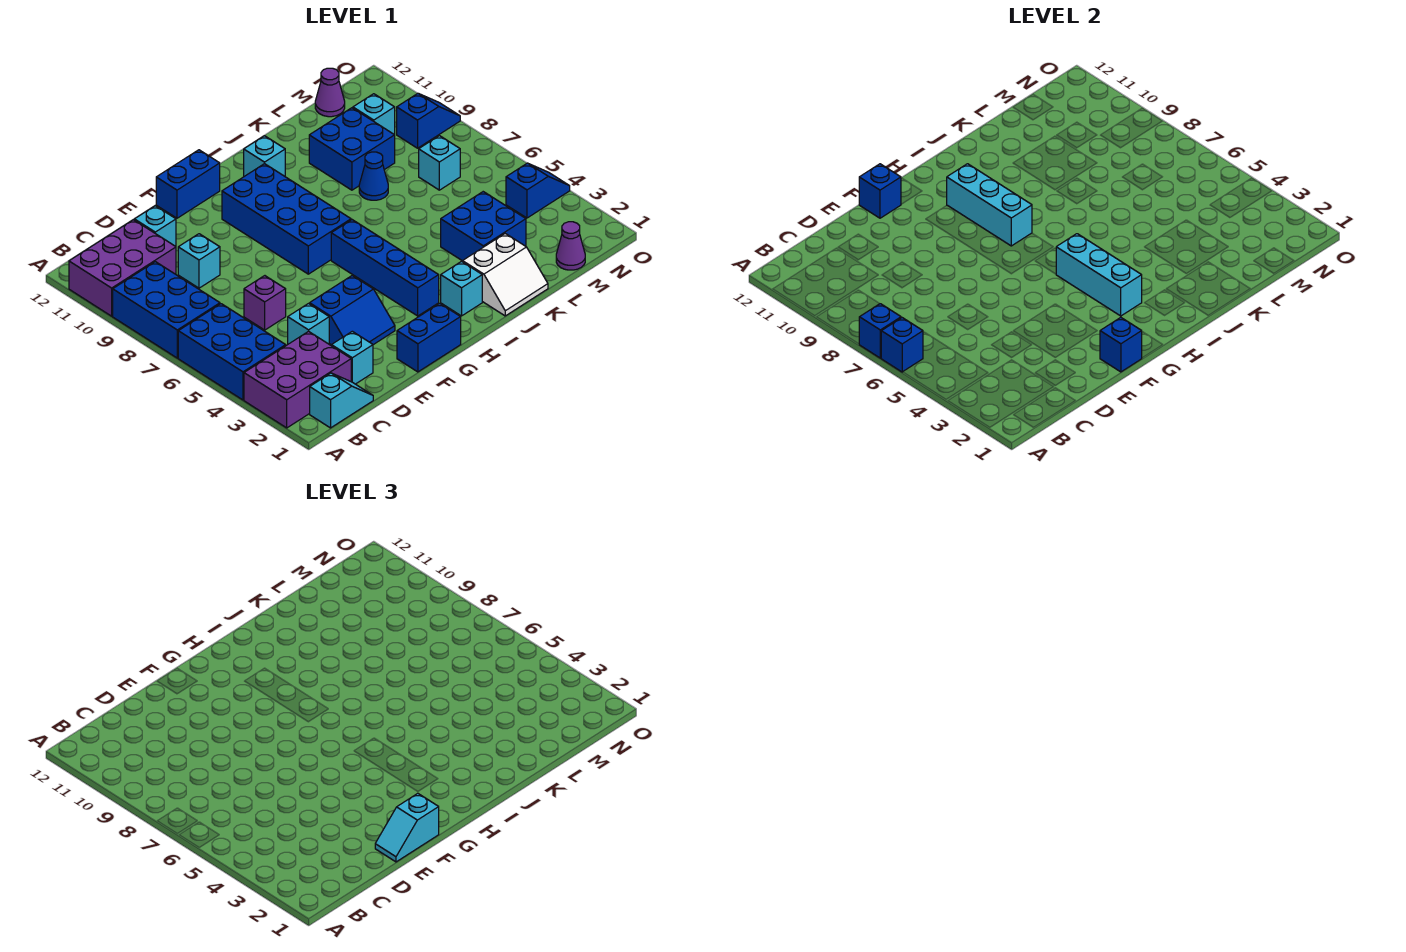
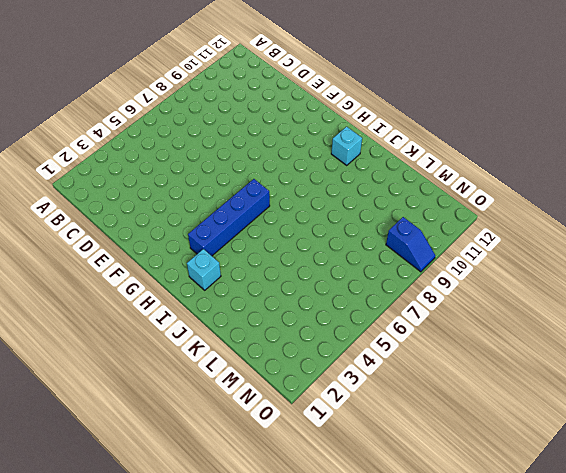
none -> purple 2x3 brick [244,331,351,428]
none -> blue 2x3 brick [178,304,286,400]
none -> blue 2x3 brick [113,262,220,358]
none -> purple 2x3 brick [69,220,176,316]

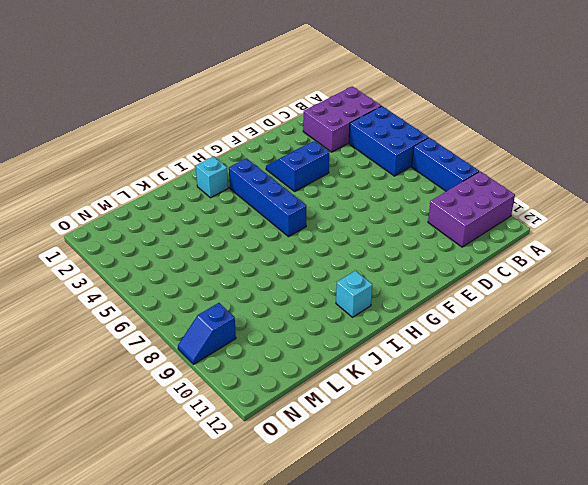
blue 1x3 brick [412,138,479,191] -> blue 2x3 brick [113,262,220,358]
none -> cyan 1x2 slope [310,373,373,428]
none -> cyan 1x1 brick [331,331,373,384]
none -> cyan 1x1 brick [288,304,329,344]
none -> purple 1x1 brick [244,276,286,330]

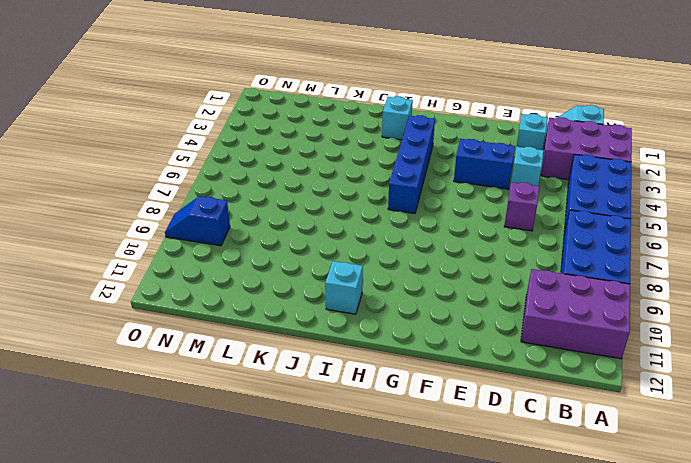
none -> cyan 1x1 brick [178,234,220,288]
none -> cyan 1x1 brick [134,206,176,246]
none -> blue 1x2 brick [397,303,461,372]
none -> blue 1x2 brick [156,150,220,218]

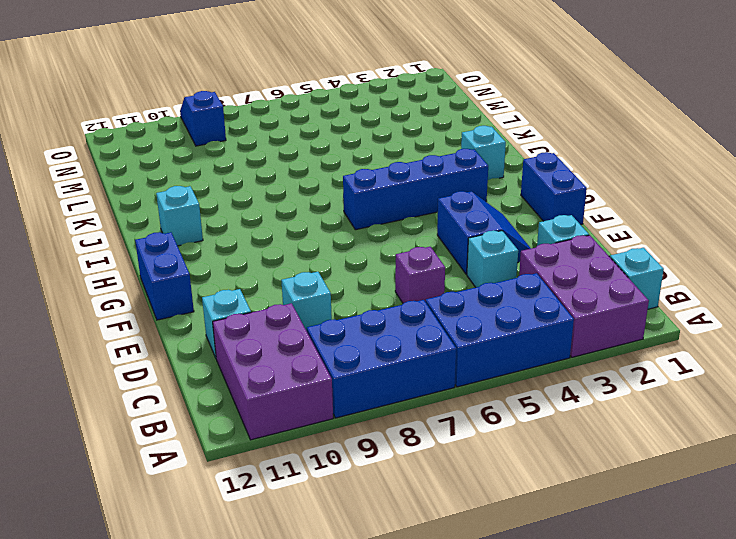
none -> blue 2x4 brick [222,164,351,274]
none -> white 2x2 slope [463,234,548,316]
none -> blue 2x2 brick [441,192,526,261]
none -> blue 1x1 cone [359,152,388,200]

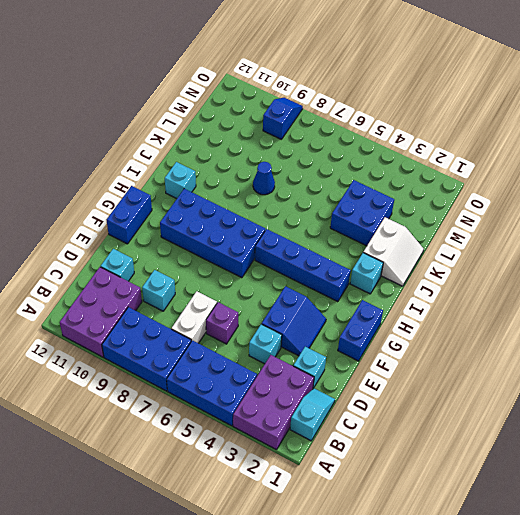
white 1x2 brick [171,291,217,343] -> none
none -> blue 2x2 brick [309,108,395,190]
none -> purple 1x1 cone [556,222,585,270]
none -> cyan 1x1 brick [419,136,460,190]
none -> cyan 1x1 brick [353,94,395,135]

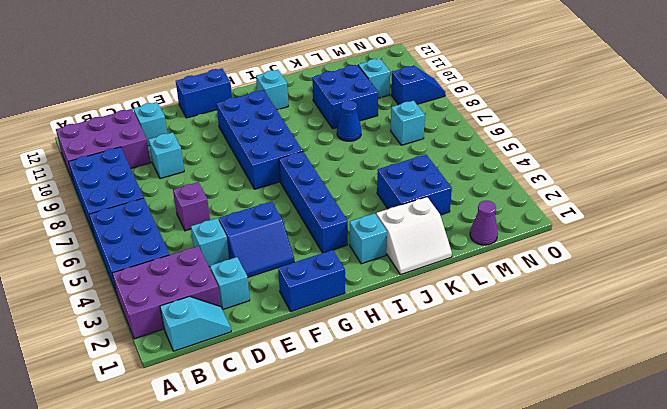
none -> purple 1x1 cone [315,68,345,117]
none -> blue 1x2 slope [506,163,570,218]
none -> blue 1x1 brick [881,318,923,372]
none -> blue 1x1 brick [859,304,901,358]

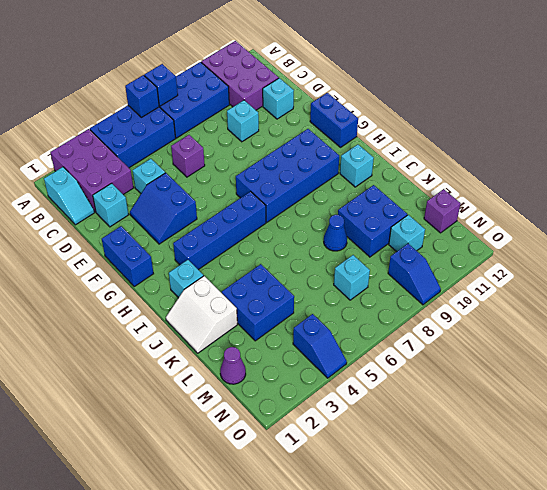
purple 1x1 brick [424,189,461,233] -> purple 1x1 cone [315,68,345,117]
none -> blue 1x1 brick [1100,317,1142,372]
none -> blue 1x1 brick [859,164,901,218]
none -> cyan 1x3 brick [1056,234,1142,316]
none -> cyan 1x3 brick [947,164,1032,246]

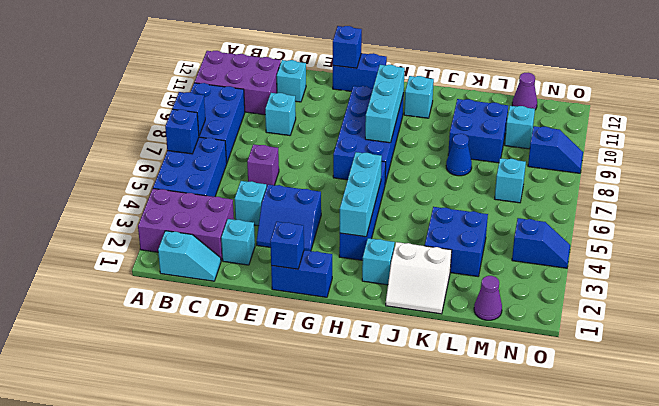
none -> cyan 1x2 slope [375,793,439,862]

